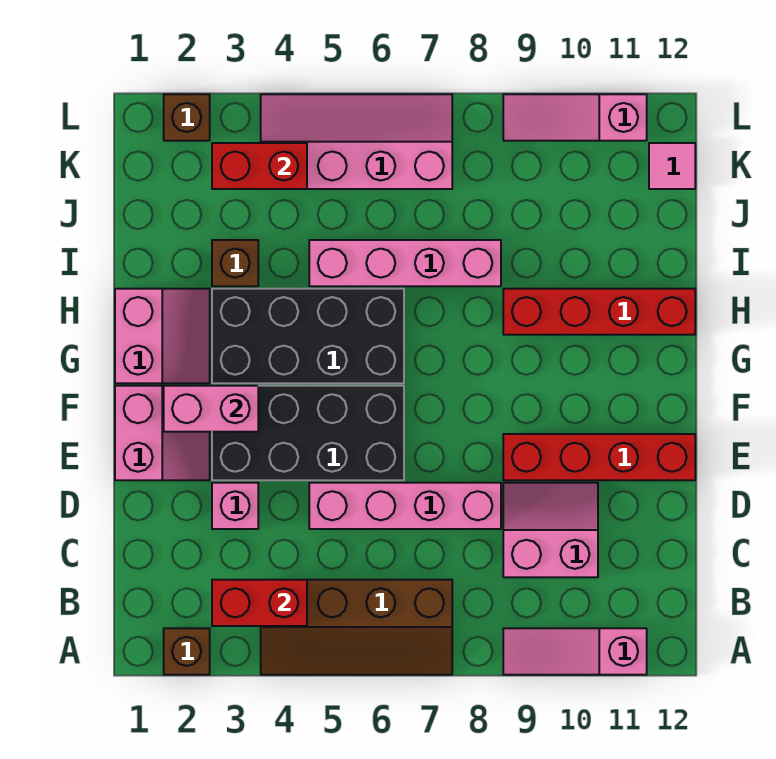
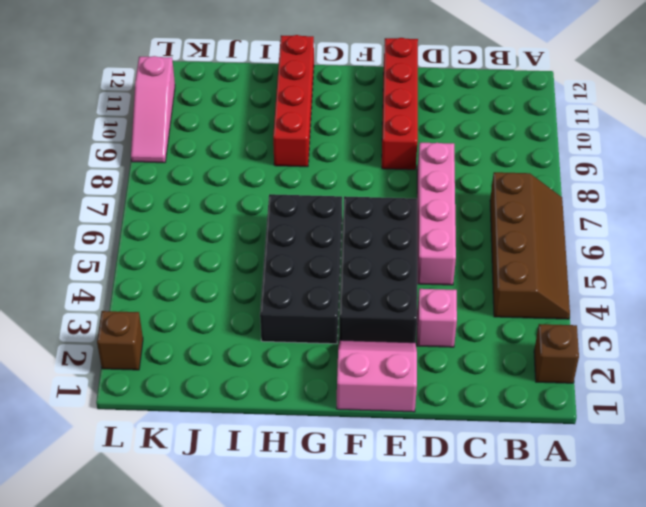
none -> pink 1x3 slope [503,628,647,675]
none -> pink 2x2 slope [503,483,598,577]
none -> pink 2x2 slope [115,289,210,383]

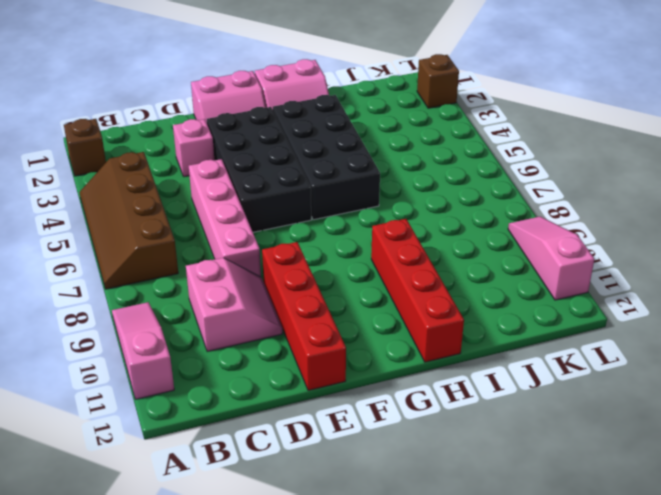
none -> brown 1x1 brick [212,240,258,286]
none -> pink 1x4 brick [309,240,501,286]
none -> pink 2x4 slope [261,94,452,189]

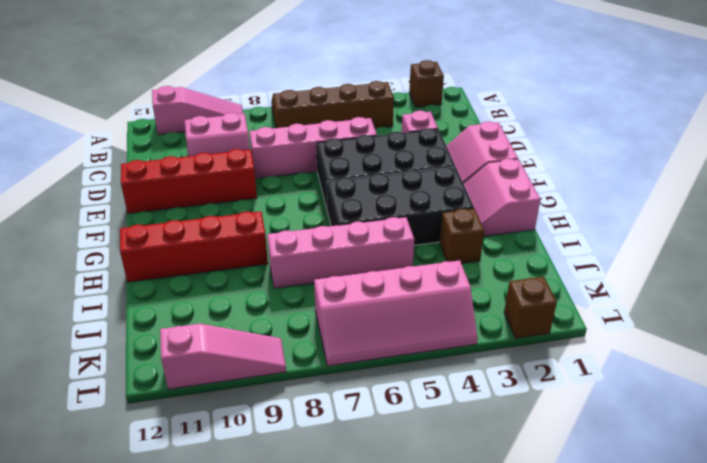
none -> pink 1x1 tile [649,143,695,189]
none -> red 1x2 brick [212,580,307,626]
none -> pink 1x2 brick [164,386,258,432]

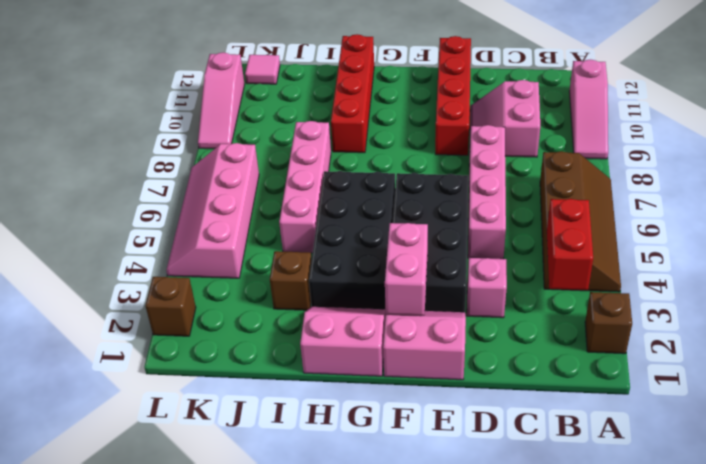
none -> red 1x2 brick [212,143,307,189]

